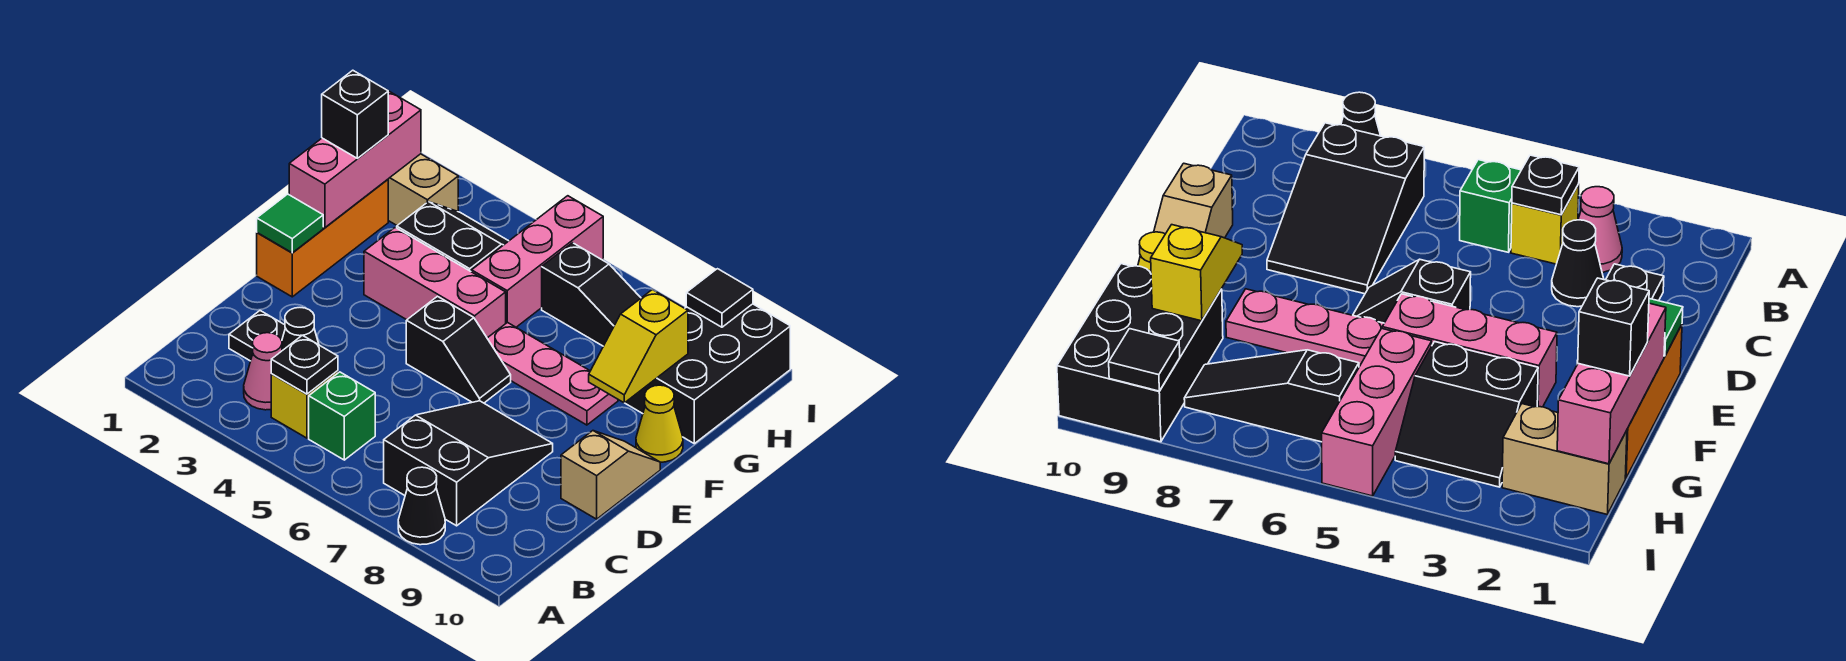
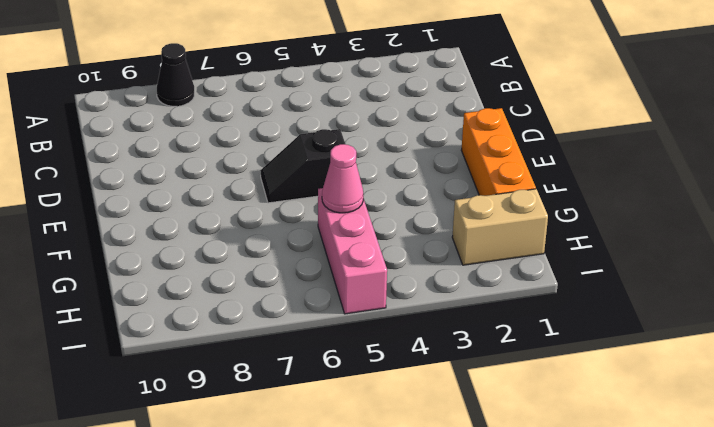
pink 1x1 cone [322,144,363,213] -> pink 1x1 cone moved to [244,333,282,410]
none -> yellow 1x1 brick [271,371,338,438]
none -> green 1x1 brick [309,372,375,460]
none -> black 2x3 slope [384,401,553,526]

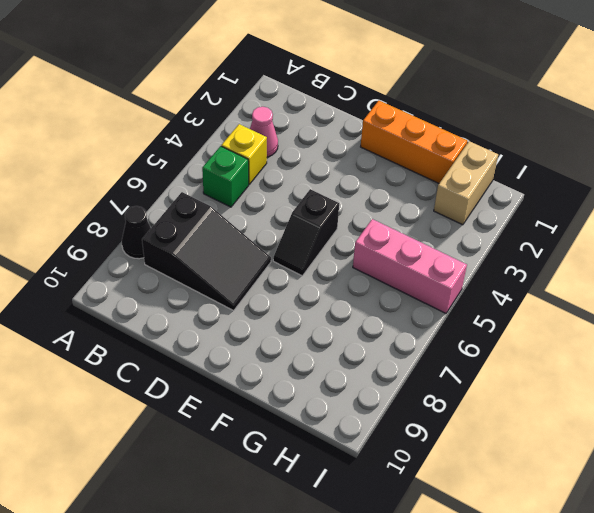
none -> black 1x1 plate [229,311,285,361]
none -> black 1x1 cone [282,308,319,351]
none -> tan 1x2 slope [561,431,660,519]

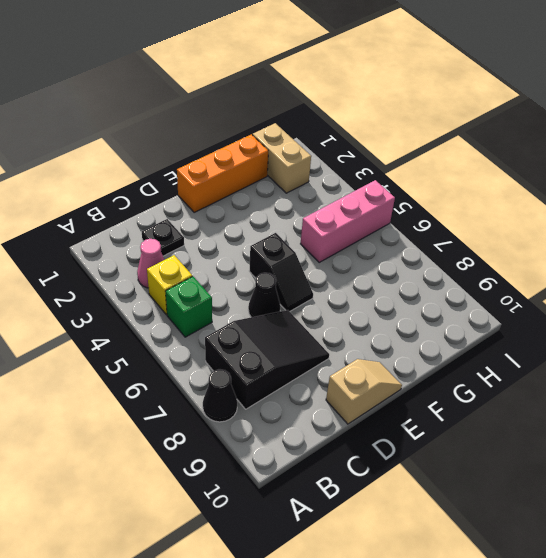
black 1x1 cone [248,273,281,317] -> black 1x1 cone moved to [282,308,319,351]
none -> pink 1x3 brick [364,228,506,338]
none -> pink 1x3 plate [487,322,618,425]
none -> yellow 1x1 cone [636,385,683,462]

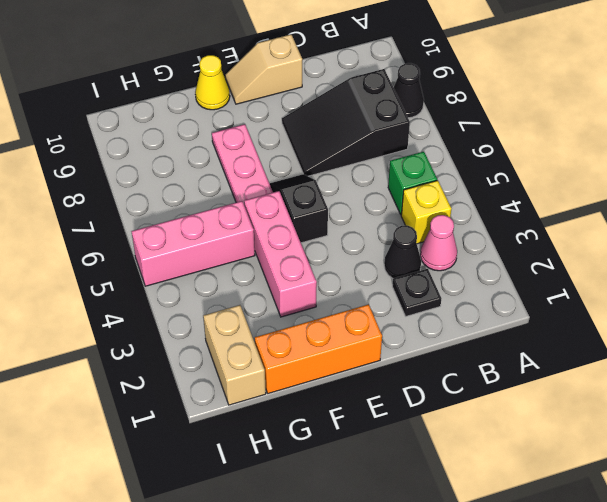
none -> black 2x2 slope [397,202,508,272]
none -> black 2x3 brick [625,304,790,444]
none -> black 1x3 slope [542,243,641,346]

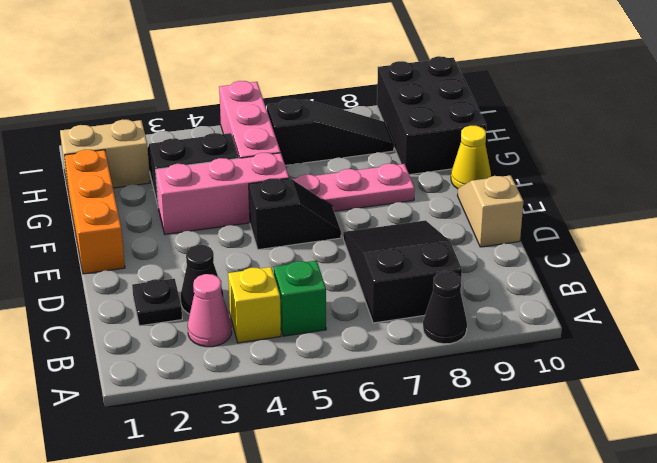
none -> black 1x1 plate [271,335,338,394]
none -> green 1x1 tile [257,194,323,253]
none -> pink 1x3 brick [289,91,421,228]

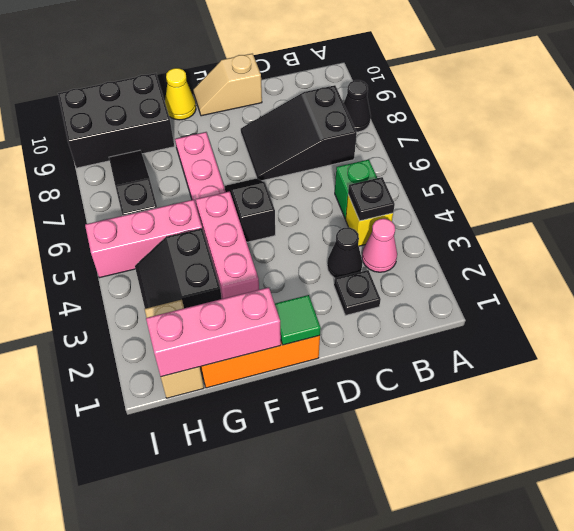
none -> yellow 1x2 slope [589,290,688,403]
none -> black 1x1 tile [686,269,753,327]
none -> black 1x1 brick [322,70,388,158]

